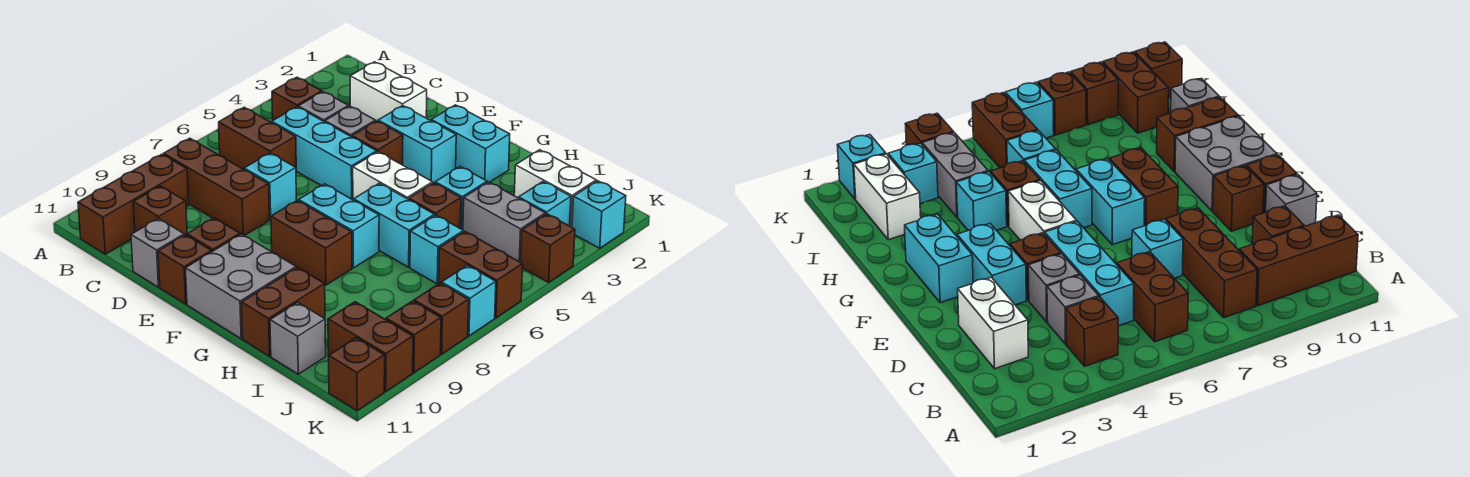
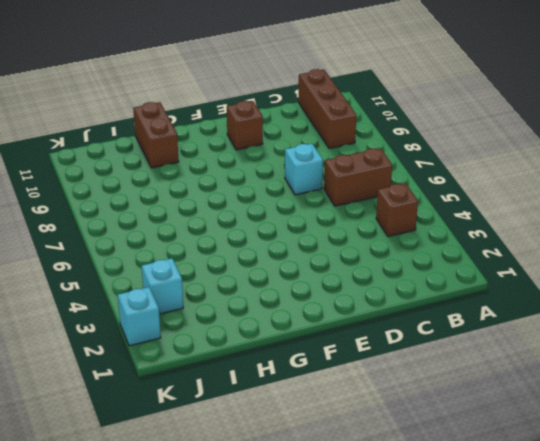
none -> brown 1x3 brick [164,138,269,236]
none -> white 1x2 brick [350,62,427,121]
none -> grey 1x1 brick [298,92,349,122]
none -> cyan 1x3 brick [272,107,377,200]

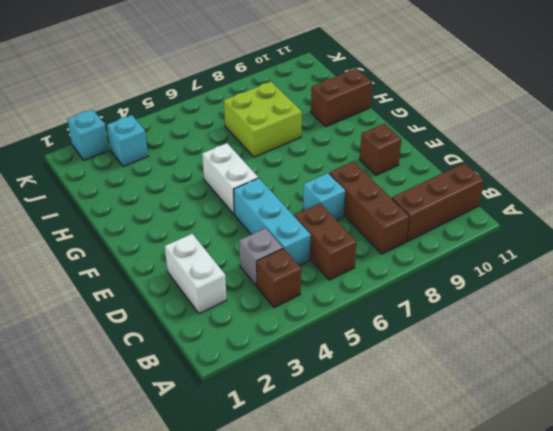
lime 2x2 brick [224,82,302,157] -> none
none -> brown 1x1 brick [133,186,187,235]
none -> grey 1x1 brick [325,106,376,137]
none -> grey 1x1 brick [131,218,184,287]
none -> cyan 1x2 brick [378,106,456,183]

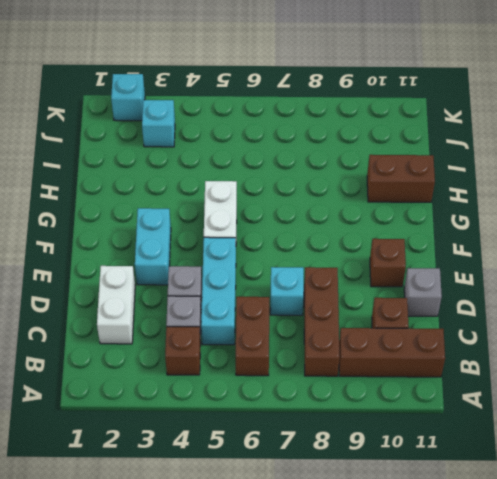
none -> brown 1x1 brick [352,121,403,165]
none -> brown 1x1 brick [158,235,212,304]
none -> cyan 1x2 brick [431,105,510,183]
none -> cyan 1x2 brick [299,184,379,268]

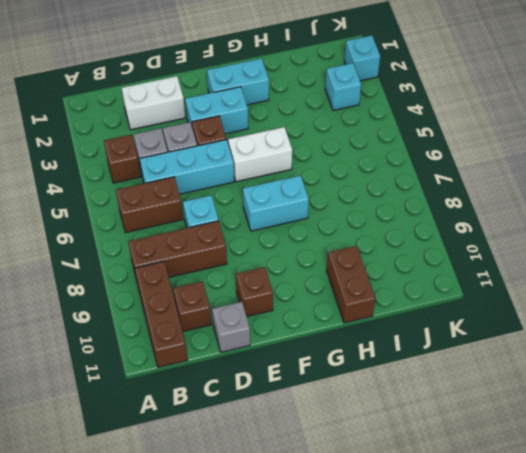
none -> brown 1x1 brick [158,235,212,304]
none -> brown 1x2 brick [271,200,352,285]
none -> grey 2x2 brick [185,234,296,339]
none -> cyan 1x2 brick [354,183,435,267]

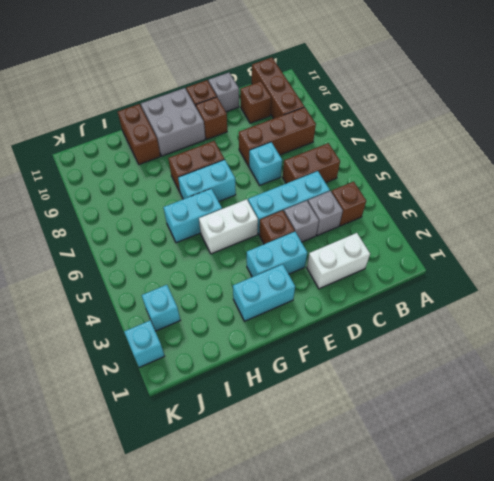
none -> cyan 1x1 brick [435,167,487,230]
none -> brown 1x1 brick [409,183,461,228]
none -> white 1x2 brick [514,150,596,227]
none -> grey 1x2 brick [463,182,545,262]

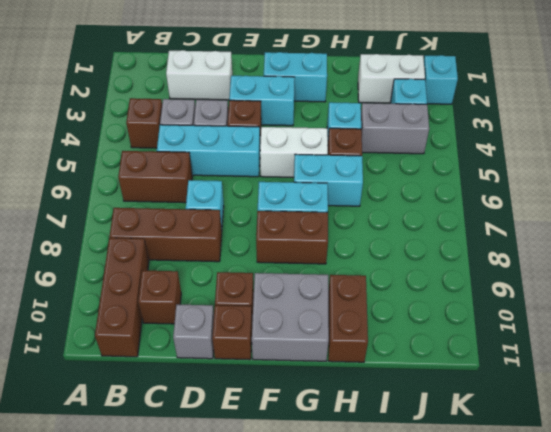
none -> cyan 1x1 brick [410,215,464,284]
none -> grey 1x1 brick [270,302,326,374]
none -> brown 1x2 brick [439,232,523,318]
none -> brown 1x2 brick [328,302,413,391]

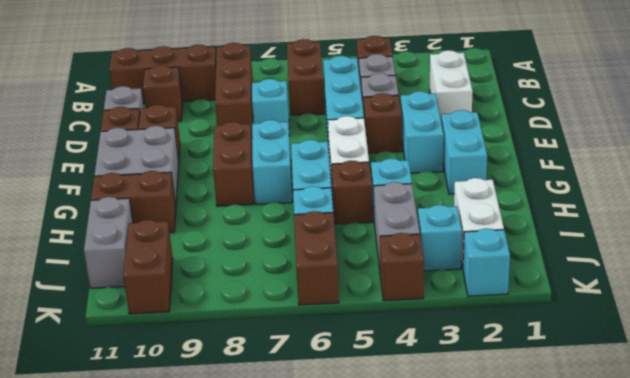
grey 1x2 brick [84,197,133,288] -> grey 1x1 brick [270,302,326,374]
none -> cyan 1x1 brick [442,265,496,336]
none -> brown 1x1 brick [414,283,469,354]
none -> brown 1x1 brick [386,301,441,373]
none -> brown 1x1 brick [329,338,385,411]

